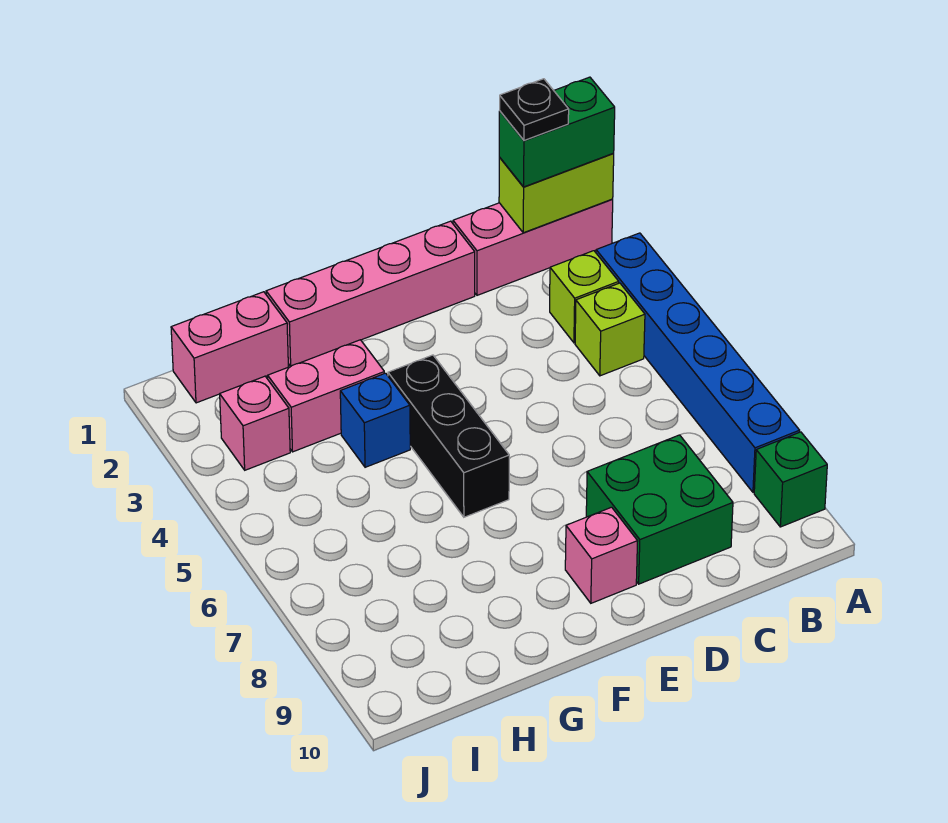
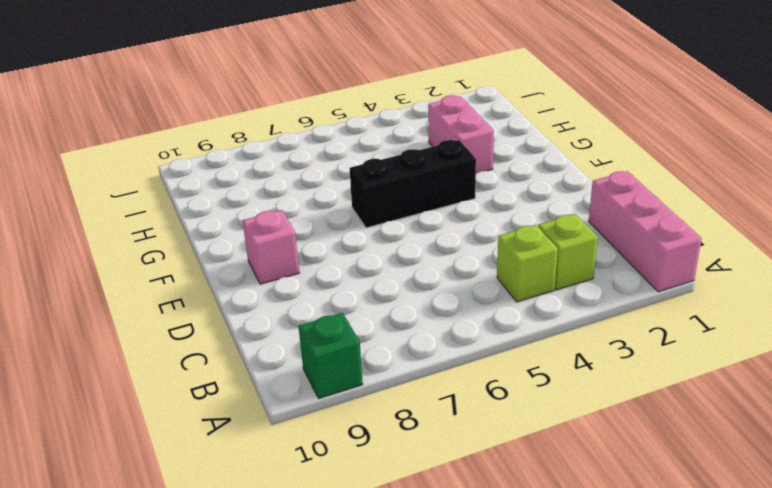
none -> blue 1x6 brick [596,233,800,492]
none -> green 2x2 brick [586,435,733,584]
none -> pink 1x4 brick [266,221,475,366]

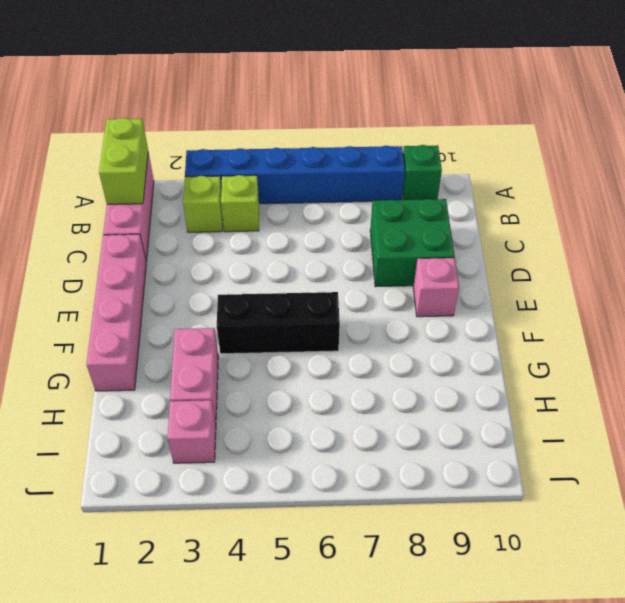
none -> blue 1x1 brick [340,373,410,467]
none -> pink 1x2 brick [171,292,288,403]
none -> green 1x2 brick [499,77,615,187]

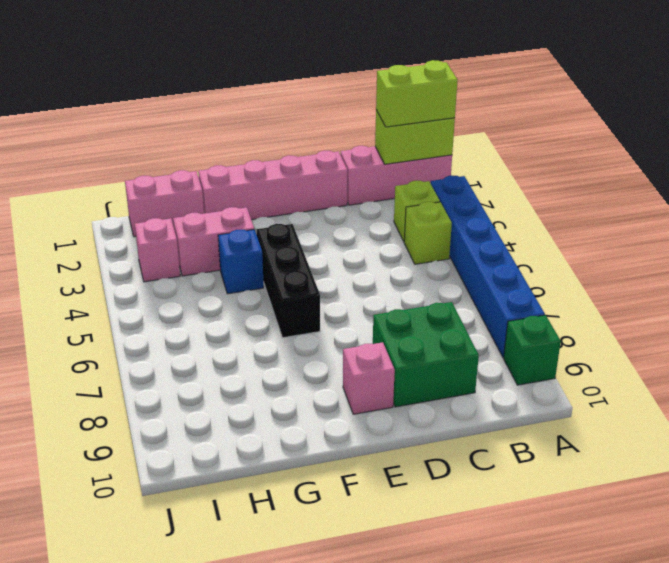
lime 1x2 brick [376,60,457,127] -> green 1x2 brick [499,77,615,187]
none -> black 1x1 plate [500,79,569,140]

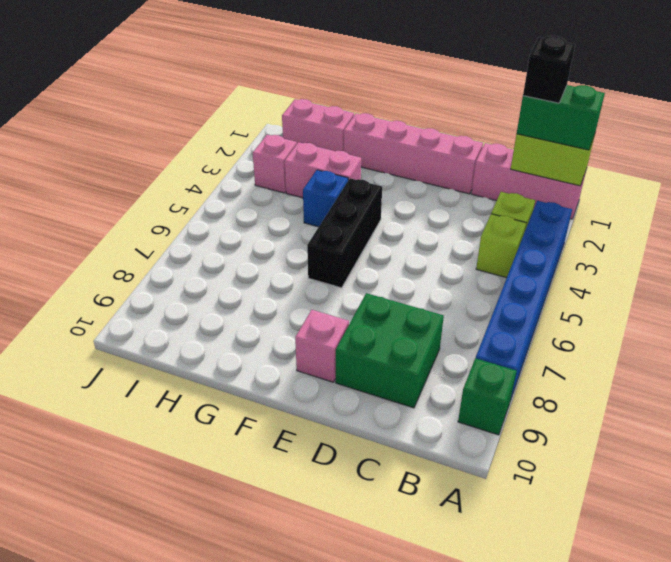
black 1x1 brick [523,36,575,103] -> black 1x1 plate [500,79,569,140]

